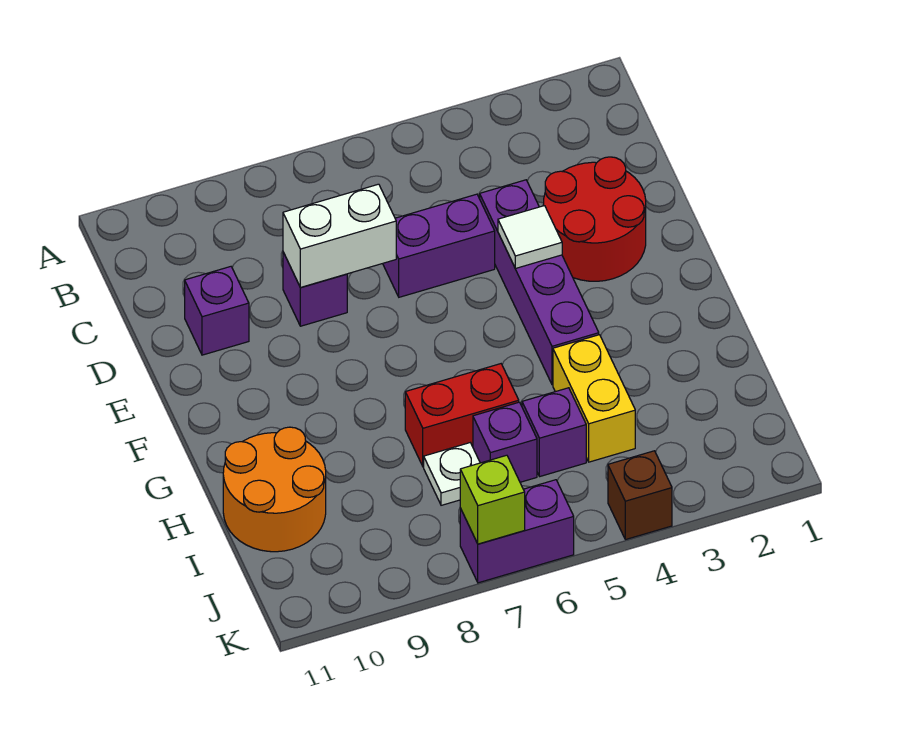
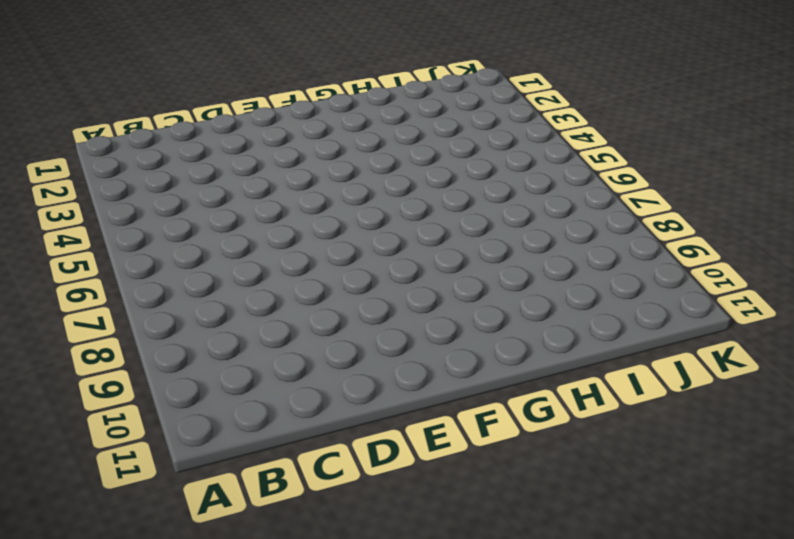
none -> red 2x2 round brick [543,157,646,281]
none -> purple 1x4 brick [480,180,599,385]
none -> purple 1x2 brick [383,194,495,297]

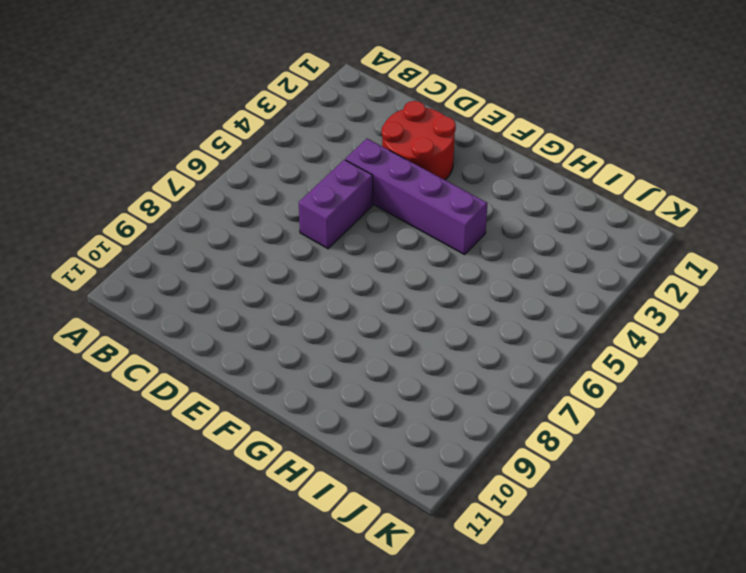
none -> purple 1x1 brick [283,252,347,326]
none -> purple 1x1 brick [185,267,249,355]
none -> yellow 1x2 brick [553,335,635,462]

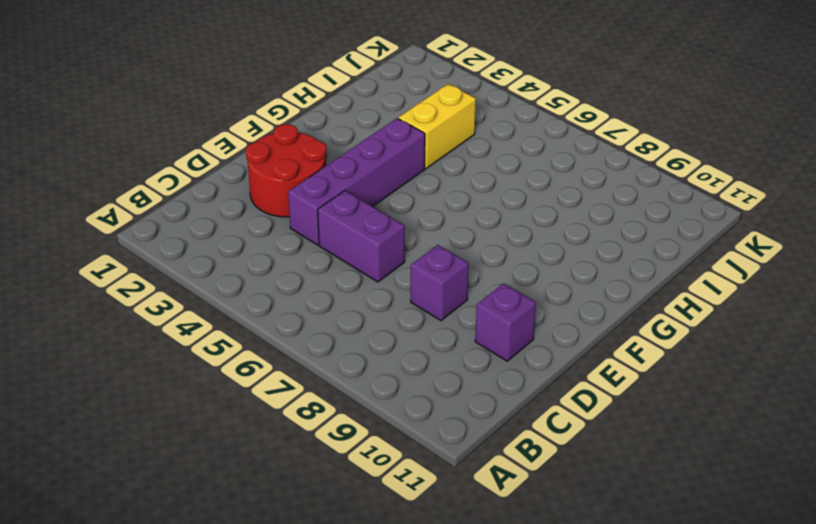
none -> red 1x2 brick [405,364,519,467]
none -> orange 2x2 round brick [223,427,326,552]
none -> purple 1x1 brick [522,388,586,476]

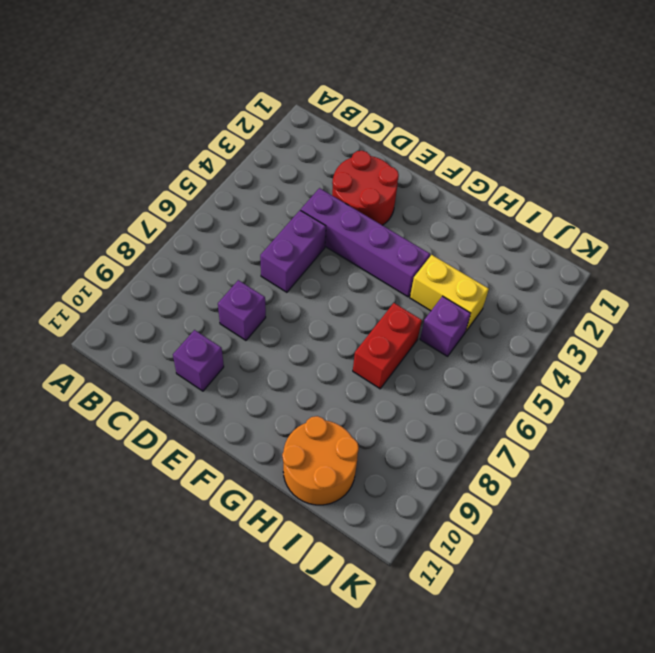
none -> purple 1x1 brick [473,402,537,482]
none -> white 1x1 plate [424,443,480,505]
none -> brown 1x1 brick [608,451,672,540]

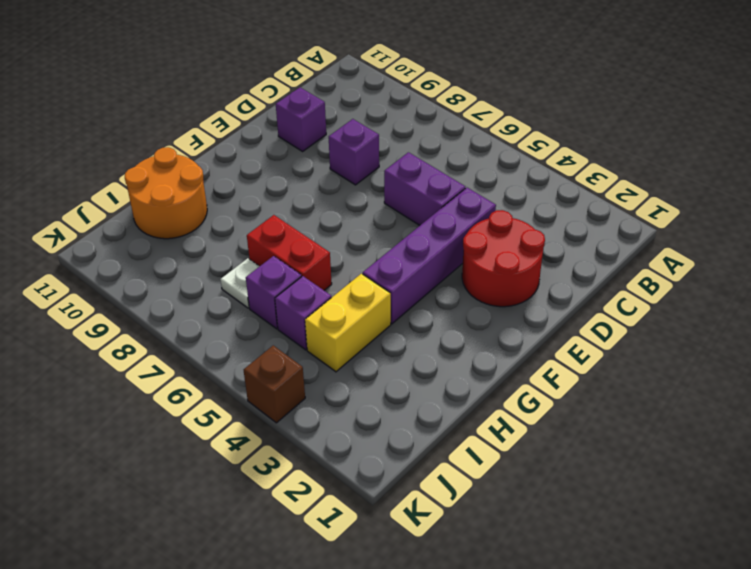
none -> purple 1x2 brick [460,480,574,583]
none -> white 1x2 brick [283,184,396,287]
none -> white 1x1 tile [498,206,562,268]

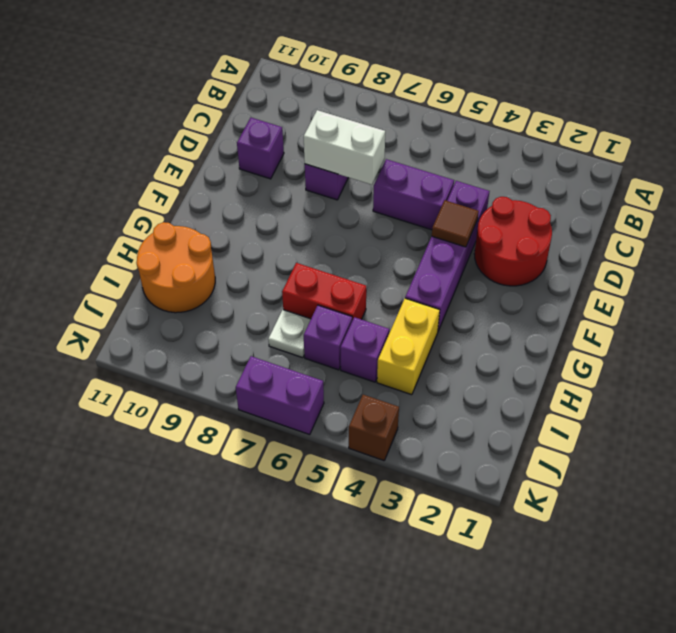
brown 1x1 tile [432,200,479,247] -> white 1x1 tile [498,206,562,268]
none -> lime 1x1 brick [460,455,525,544]

